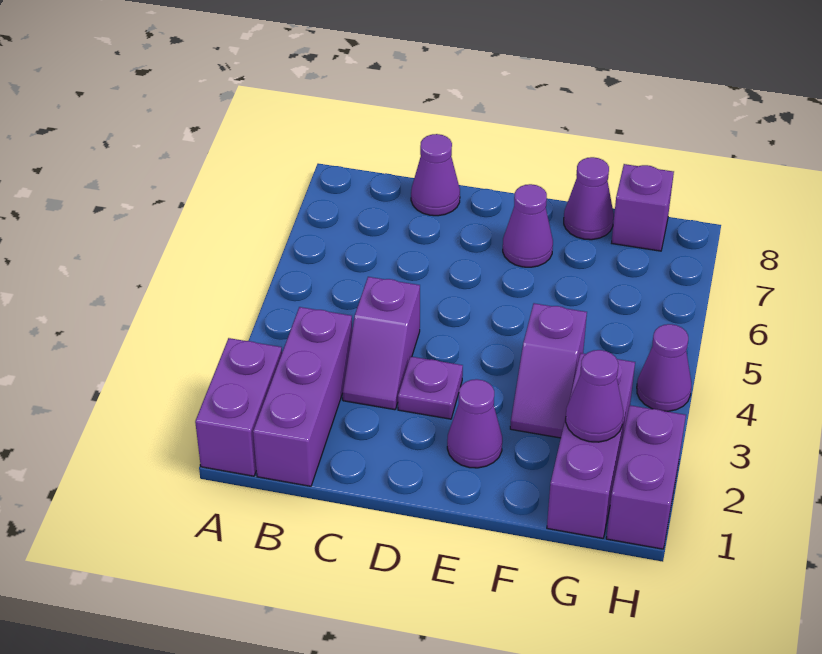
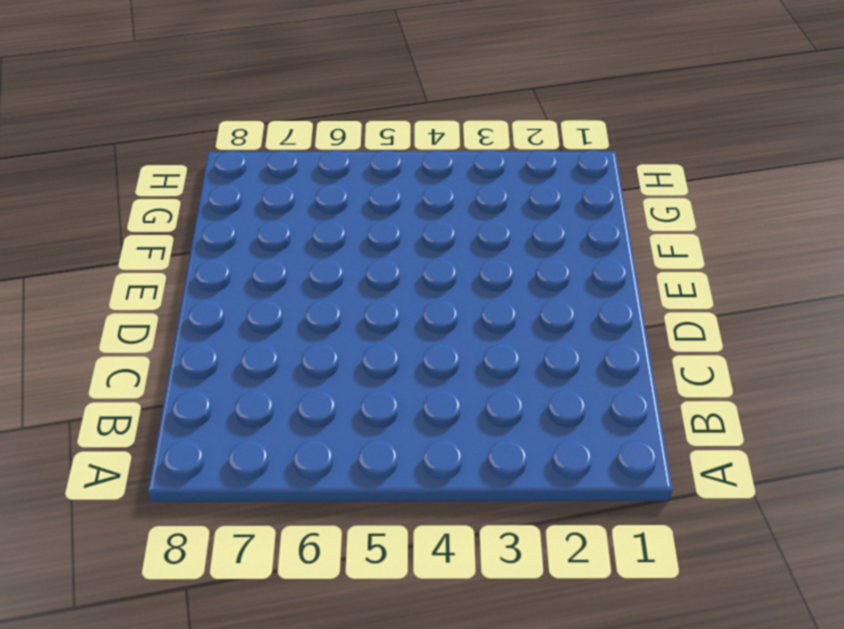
none -> purple 1x2 brick [195,338,282,476]
none -> purple 1x3 brick [253,307,352,486]
none -> purple 1x2 slope [343,277,420,410]

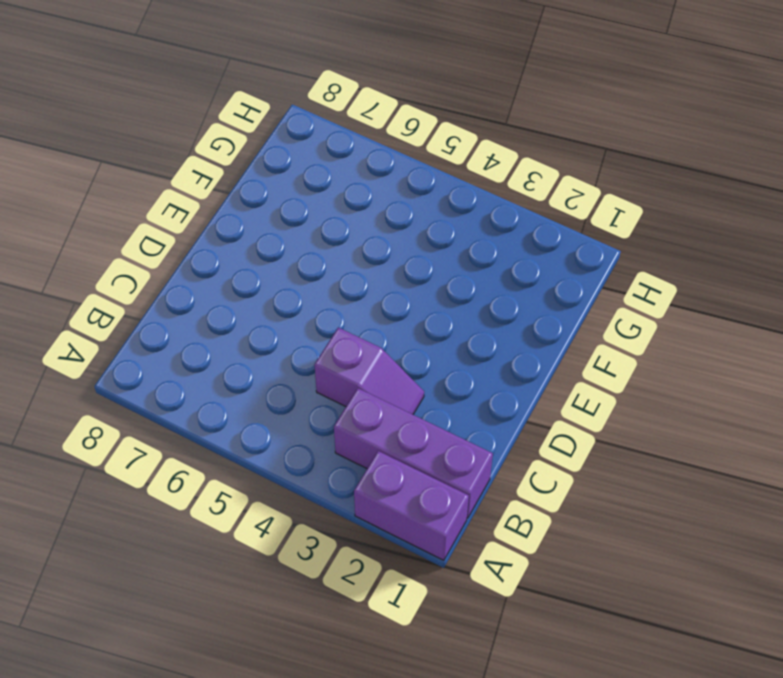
none -> purple 1x1 cone [411,134,460,216]
none -> purple 1x1 plate [398,356,463,419]
none -> purple 1x1 cone [447,379,502,468]

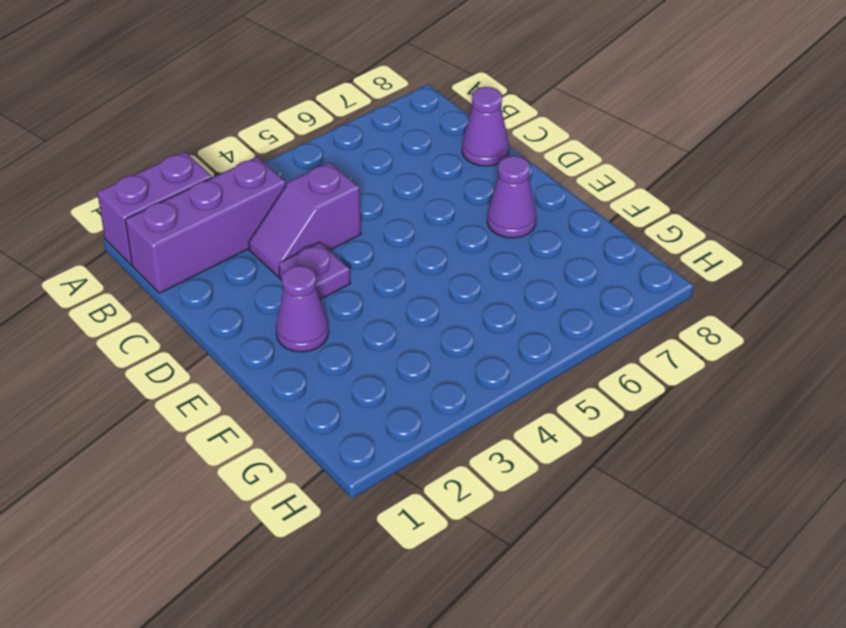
none -> purple 1x2 slope [510,303,587,438]
none -> purple 1x1 cone [564,157,614,240]
none -> purple 1x3 brick [547,353,635,538]

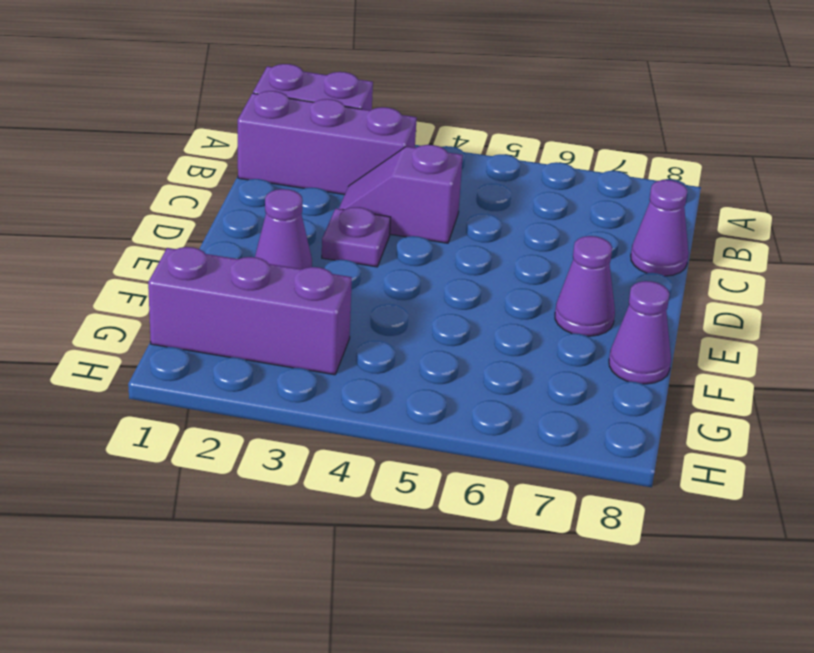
none -> purple 1x2 slope [510,303,587,438]
none -> purple 1x1 brick [612,164,674,251]
none -> purple 1x2 brick [606,405,686,549]

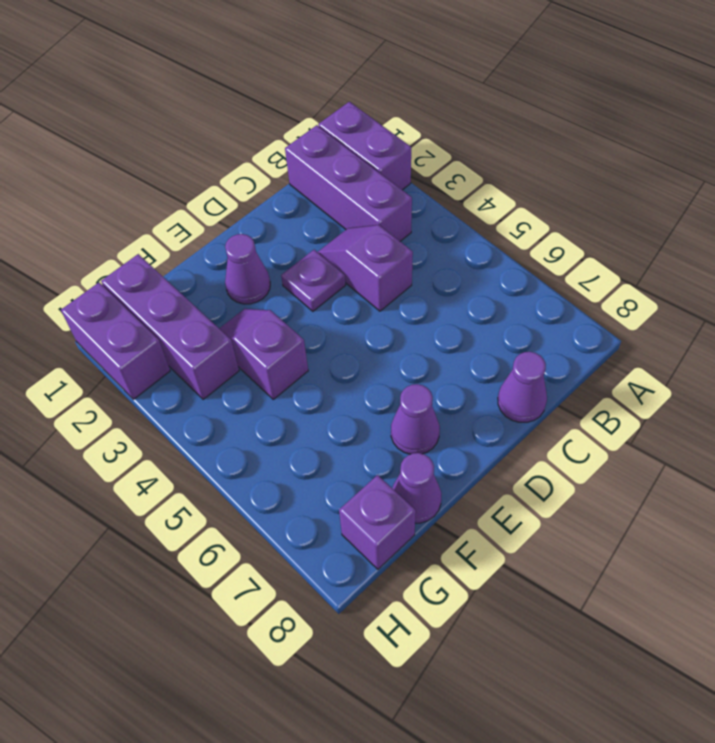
none -> purple 1x1 cone [637,324,691,411]
none -> purple 1x1 cone [566,350,623,442]

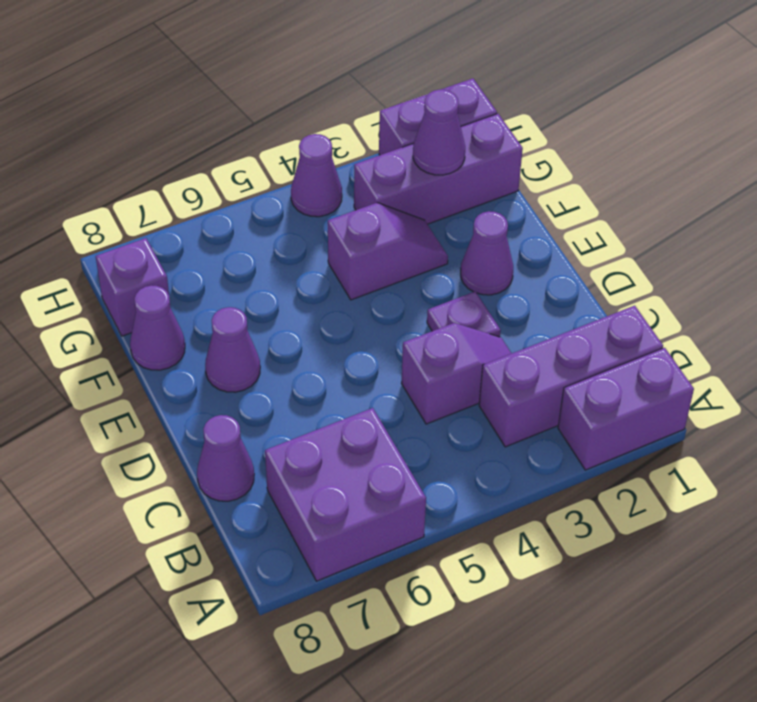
purple 2x2 brick [265,408,426,581] -> none

